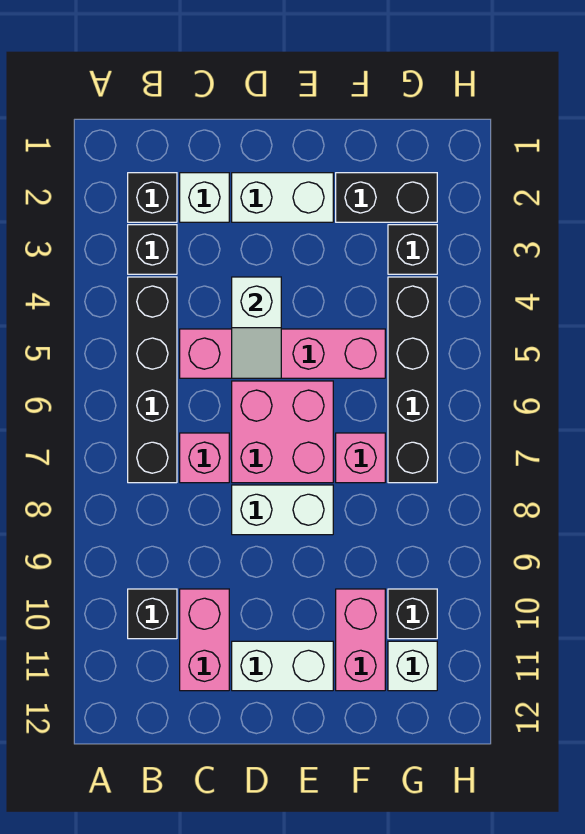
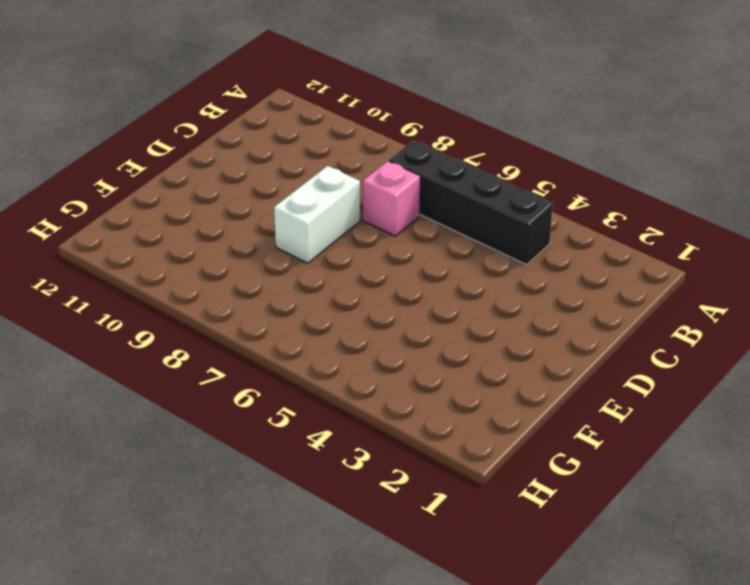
none -> black 1x1 brick [128,173,177,222]
none -> black 1x1 brick [128,225,177,274]
none -> black 1x1 brick [128,589,177,639]

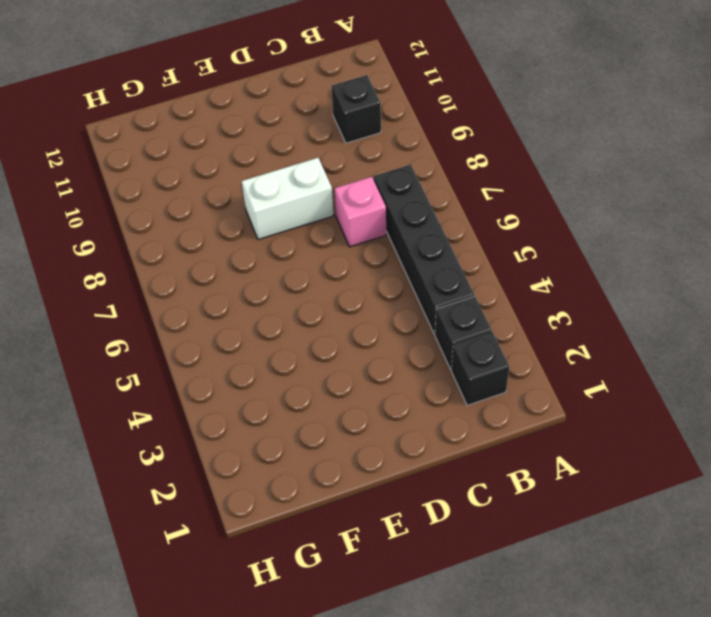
none -> white 1x1 brick [180,173,229,222]
none -> pink 1x4 brick [180,329,385,378]
none -> pink 1x2 brick [180,589,229,691]

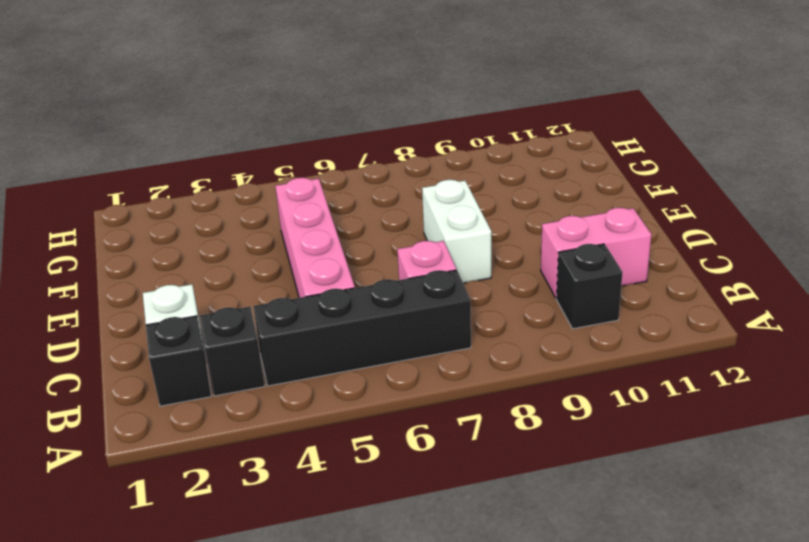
none -> white 1x2 brick [232,173,333,222]
none -> pink 2x2 brick [232,381,333,483]
none -> white 1x2 brick [232,641,333,691]

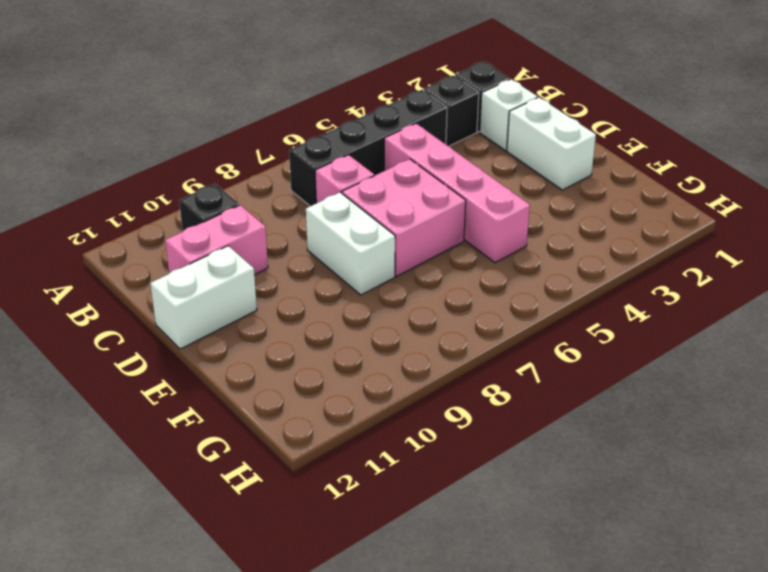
white 1x2 brick [150,246,257,349] -> white 1x2 brick turned to [232,641,333,691]
none -> black 1x2 brick [336,173,437,222]
none -> pink 1x1 brick [336,433,385,483]
none -> pink 1x2 brick [336,589,385,691]

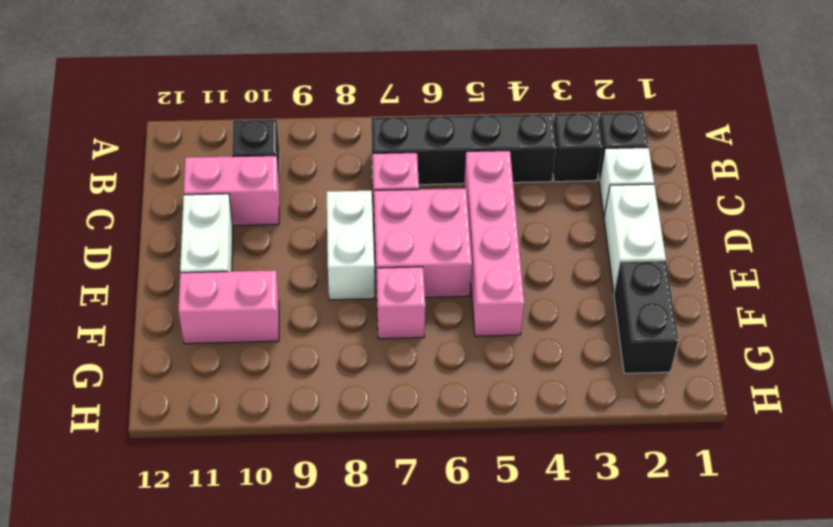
none -> black 1x1 brick [388,225,437,274]
none -> black 1x4 brick [388,277,437,483]
none -> black 1x1 brick [388,589,437,639]

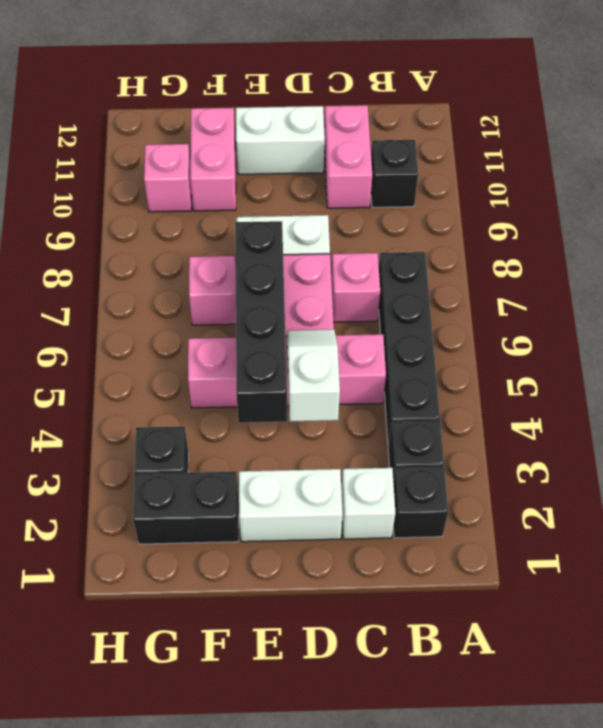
black 1x4 brick [235,221,287,423] -> black 1x4 brick moved to [388,277,437,483]
pink 1x1 brick [144,144,192,212] -> black 1x1 brick [388,589,437,639]
none -> white 1x1 brick [388,641,437,691]

